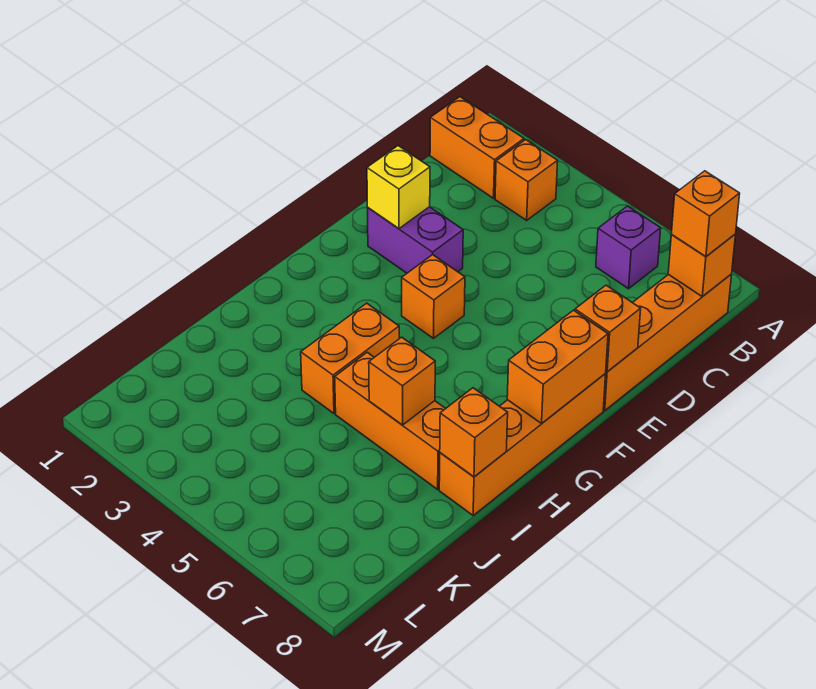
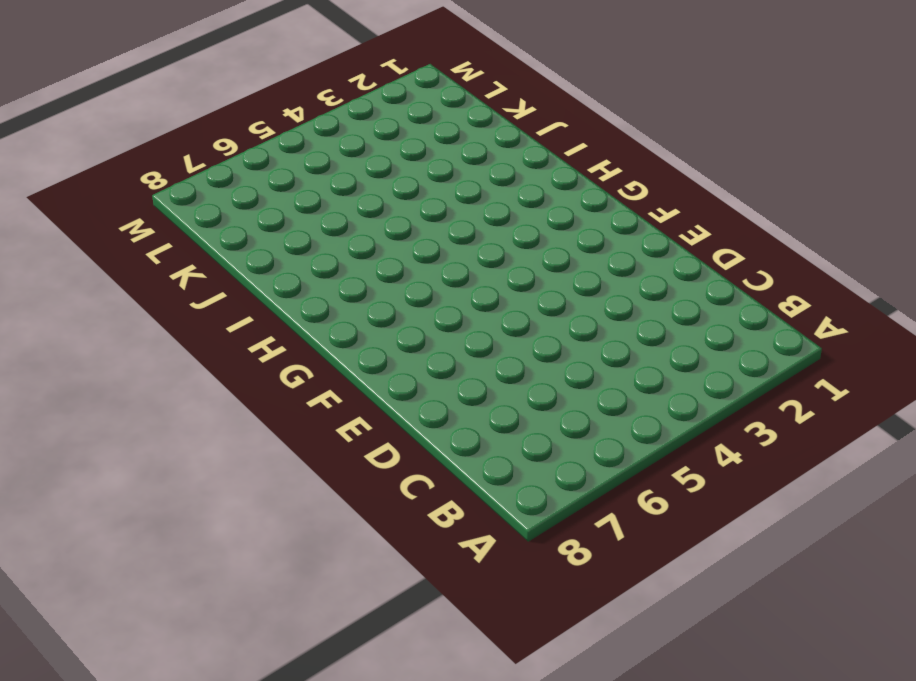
none -> orange 1x2 brick [430,97,524,198]
none -> orange 1x1 brick [495,140,558,220]
none -> purple 1x1 brick [596,206,661,289]

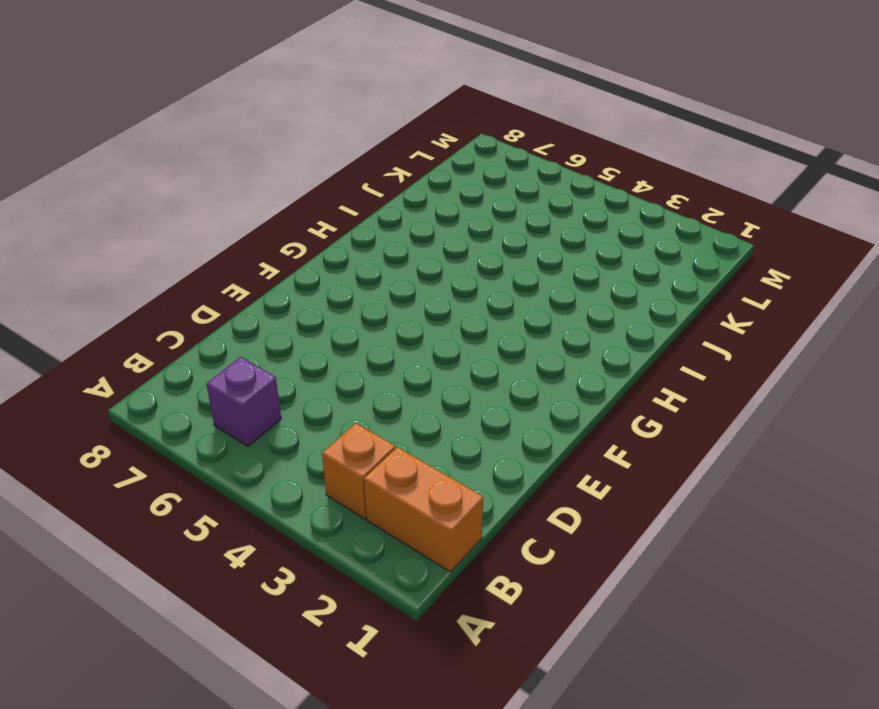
none -> orange 1x4 brick [603,274,732,410]
none -> purple 1x2 brick [368,207,463,273]
none -> orange 1x1 brick [402,255,465,338]

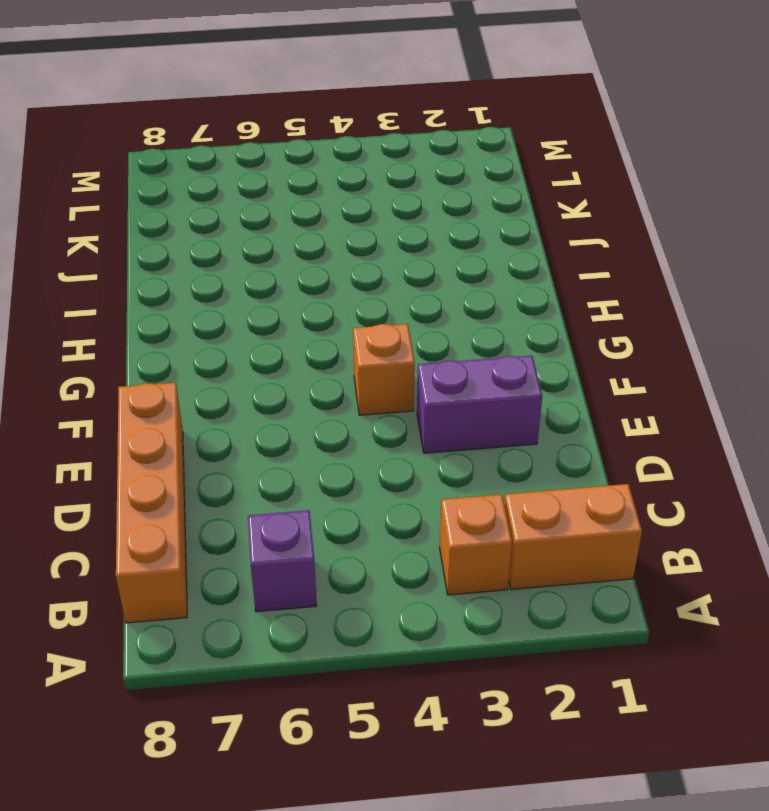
none -> orange 1x4 brick [439,374,606,515]
none -> orange 1x2 brick [301,303,399,413]
none -> orange 1x3 brick [335,352,446,489]

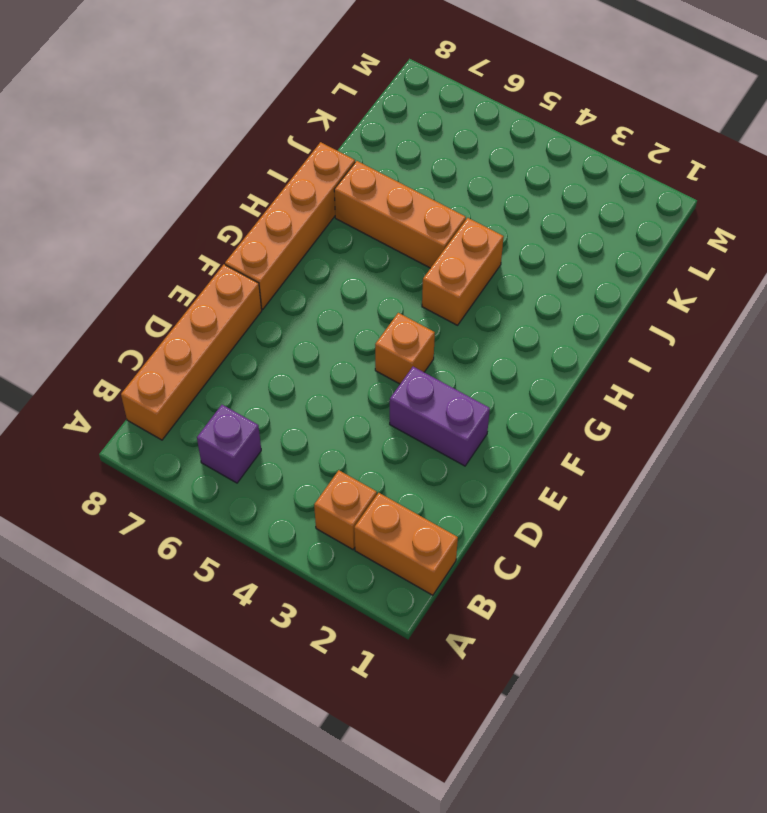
none -> orange 1x1 brick [668,234,736,297]
none -> yellow 1x1 brick [367,146,430,228]
none -> orange 1x1 brick [575,285,641,372]

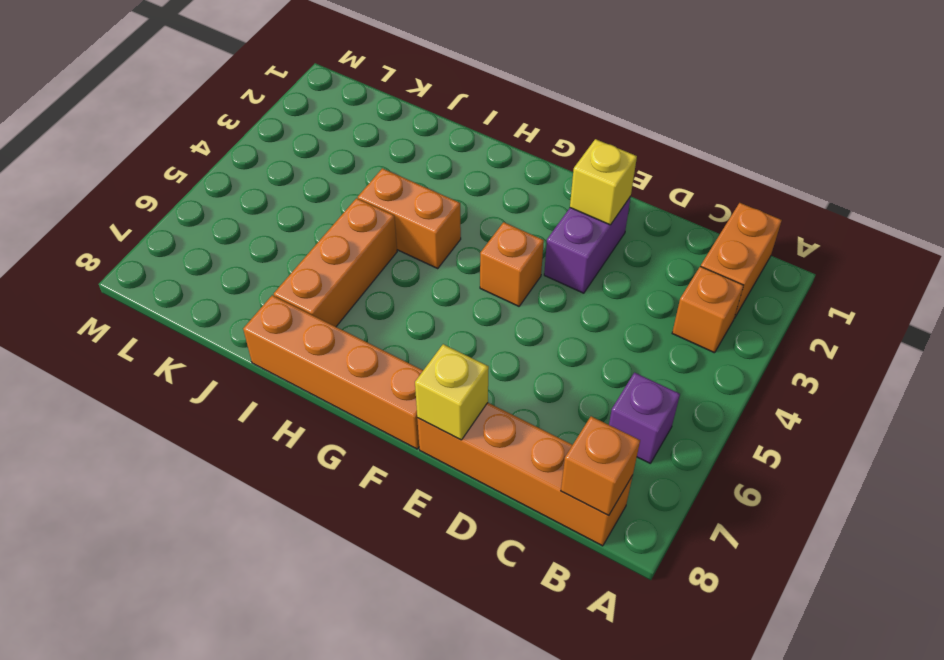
yellow 1x1 brick [415,344,489,440] -> orange 1x1 brick [575,285,641,372]
none -> orange 1x2 brick [507,310,608,423]
none -> orange 1x1 brick [369,337,435,425]
none -> orange 1x1 brick [440,388,508,477]

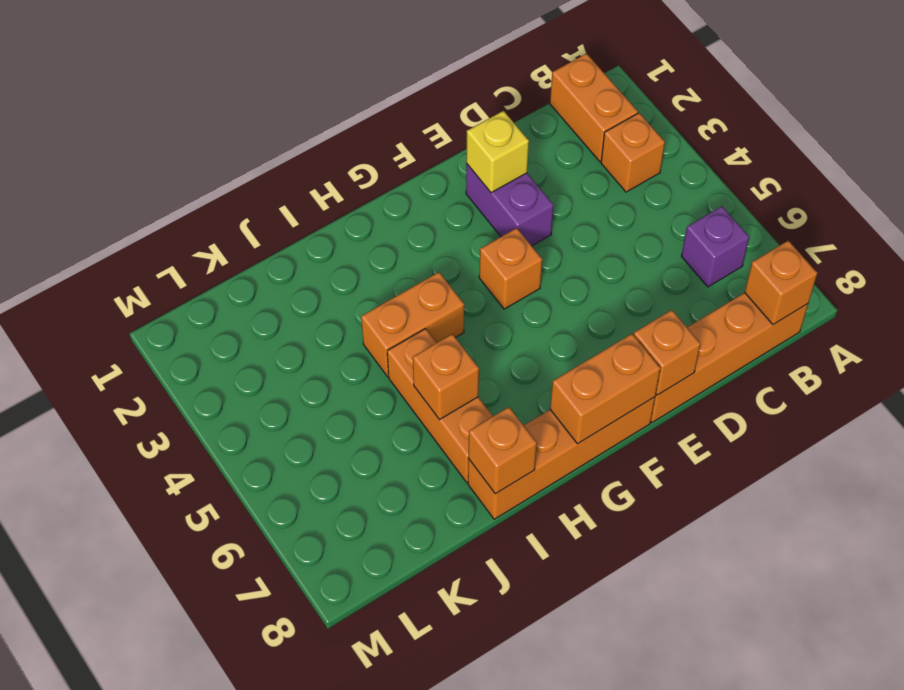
none -> orange 1x1 brick [672,171,740,257]

